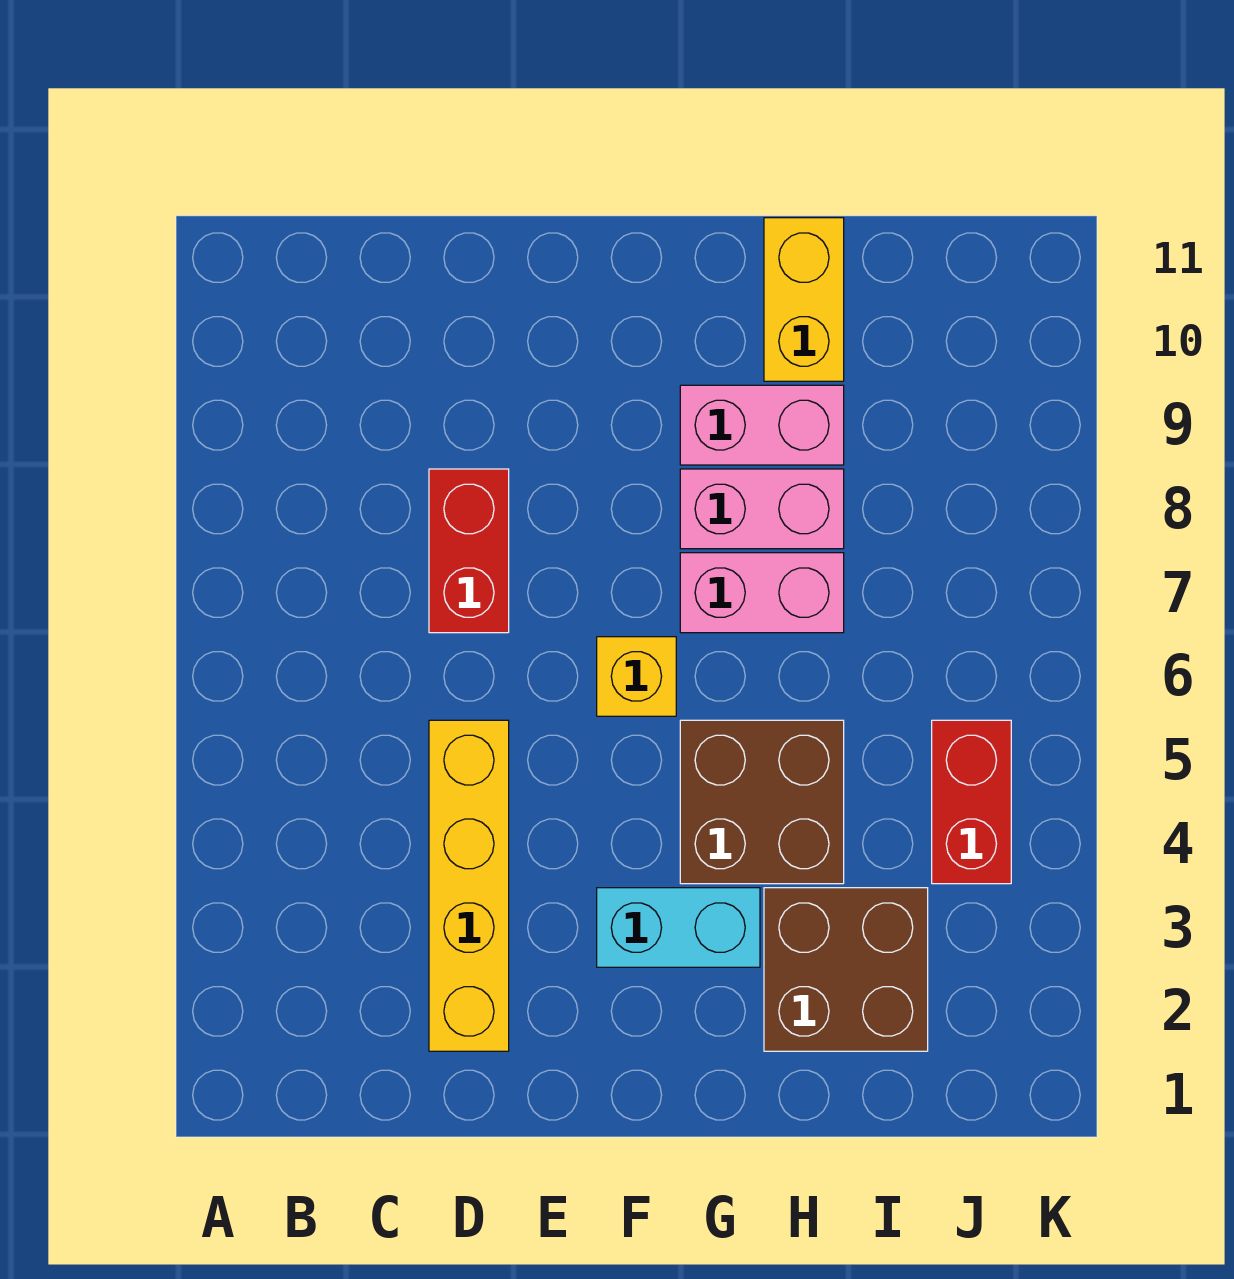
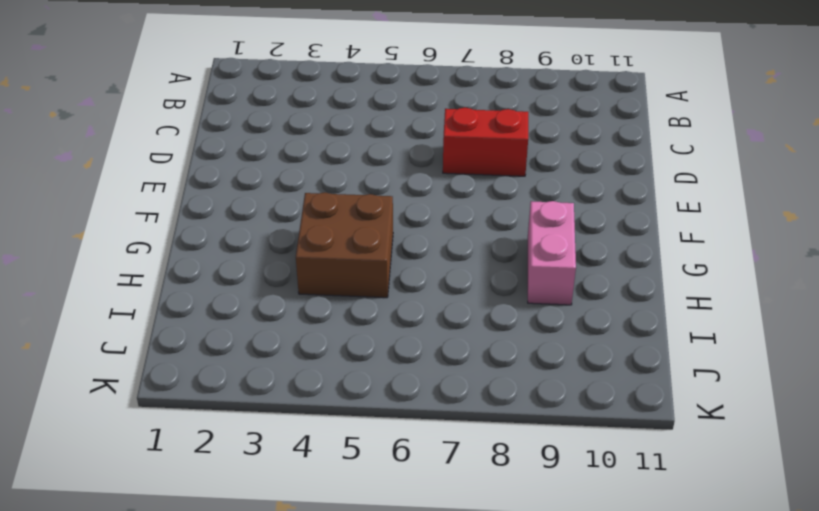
none -> yellow 1x4 brick [429,720,509,1051]
none -> cyan 1x2 brick [597,888,760,967]

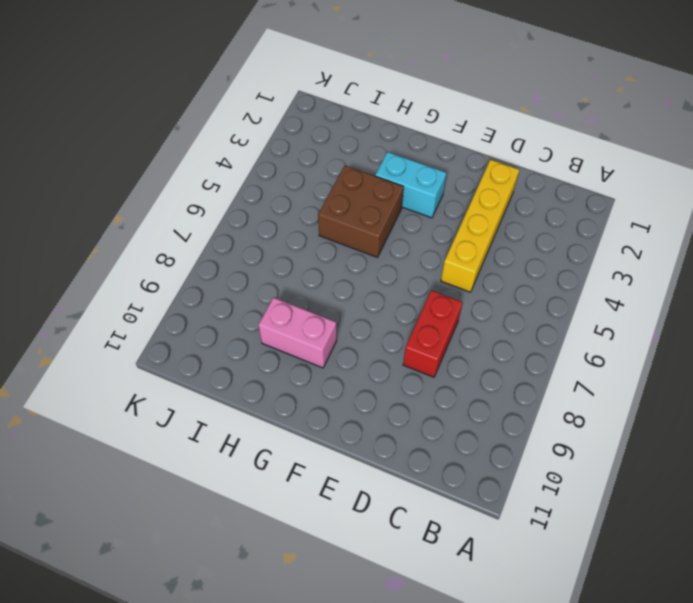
none -> yellow 1x1 brick [597,637,676,716]
none -> pink 1x2 brick [680,553,844,633]

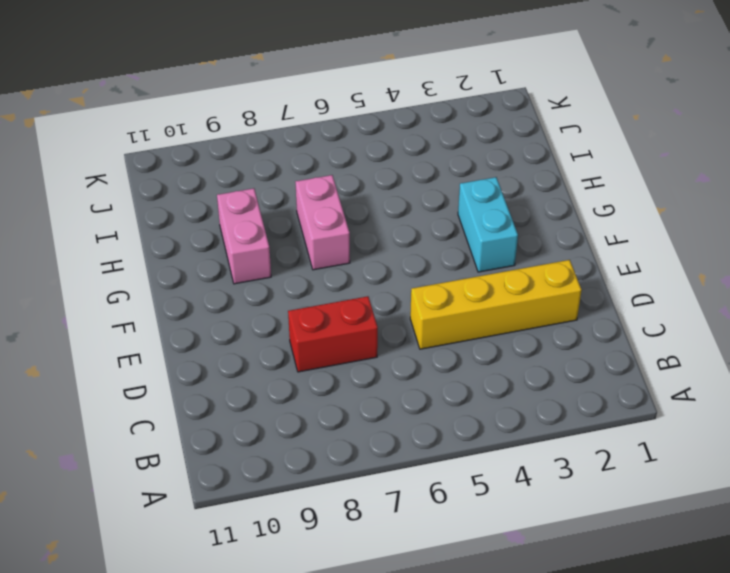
none -> yellow 1x1 brick [597,637,676,716]
none -> brown 2x2 brick [680,720,844,884]

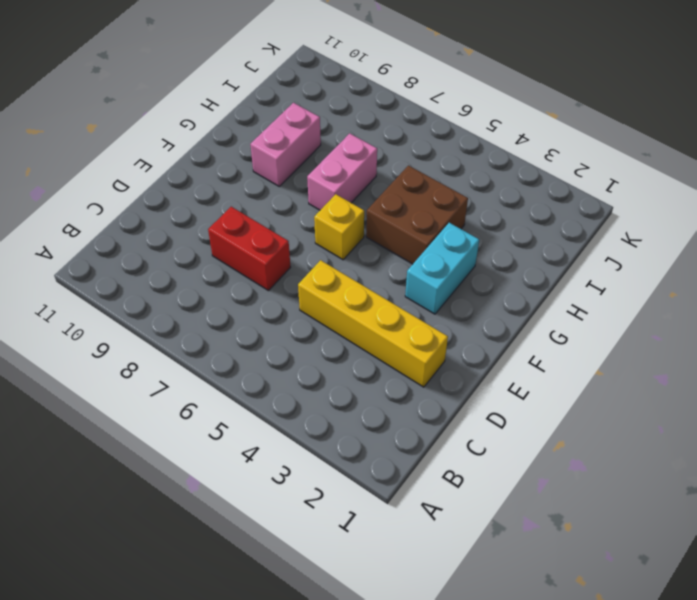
none -> pink 1x2 brick [680,469,844,549]
none -> brown 2x2 brick [764,888,928,1051]

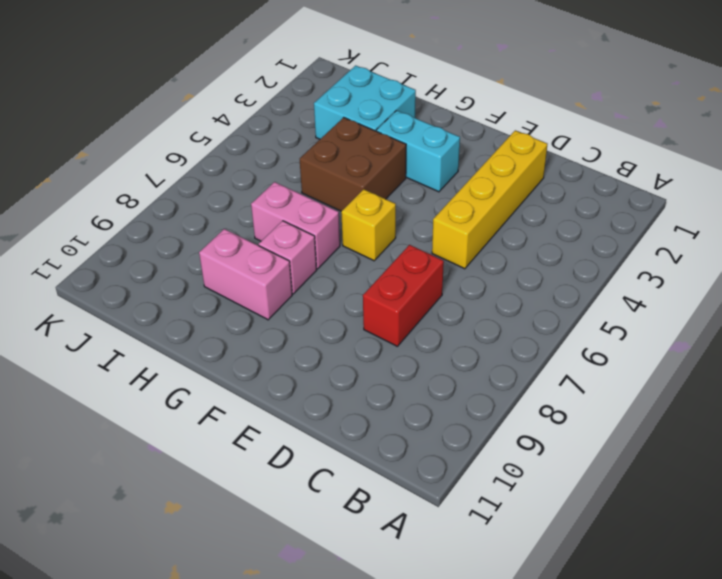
pink 1x1 brick [259,221,317,294] -> pink 1x2 brick [680,469,844,549]
cyan 2x2 brick [314,66,416,139] -> brown 2x2 brick [764,888,928,1051]
none -> yellow 1x2 brick [764,218,844,381]
none -> red 1x2 brick [932,720,1011,884]

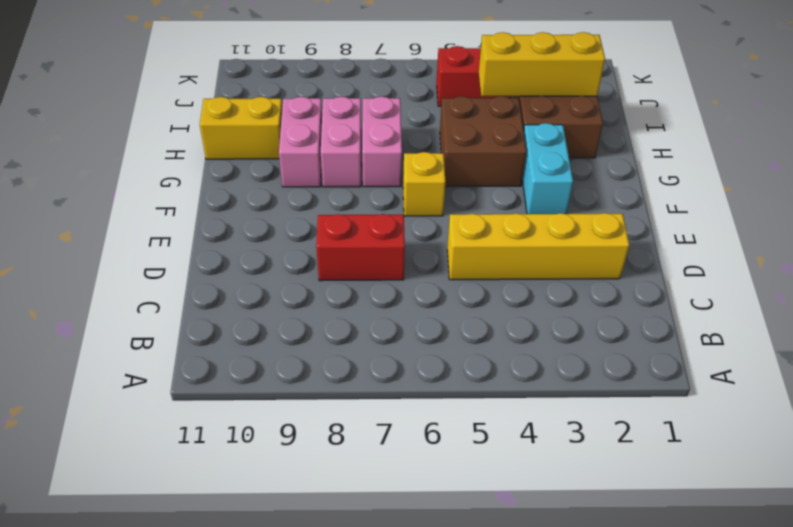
yellow 1x3 brick [479,32,605,97] -> none

